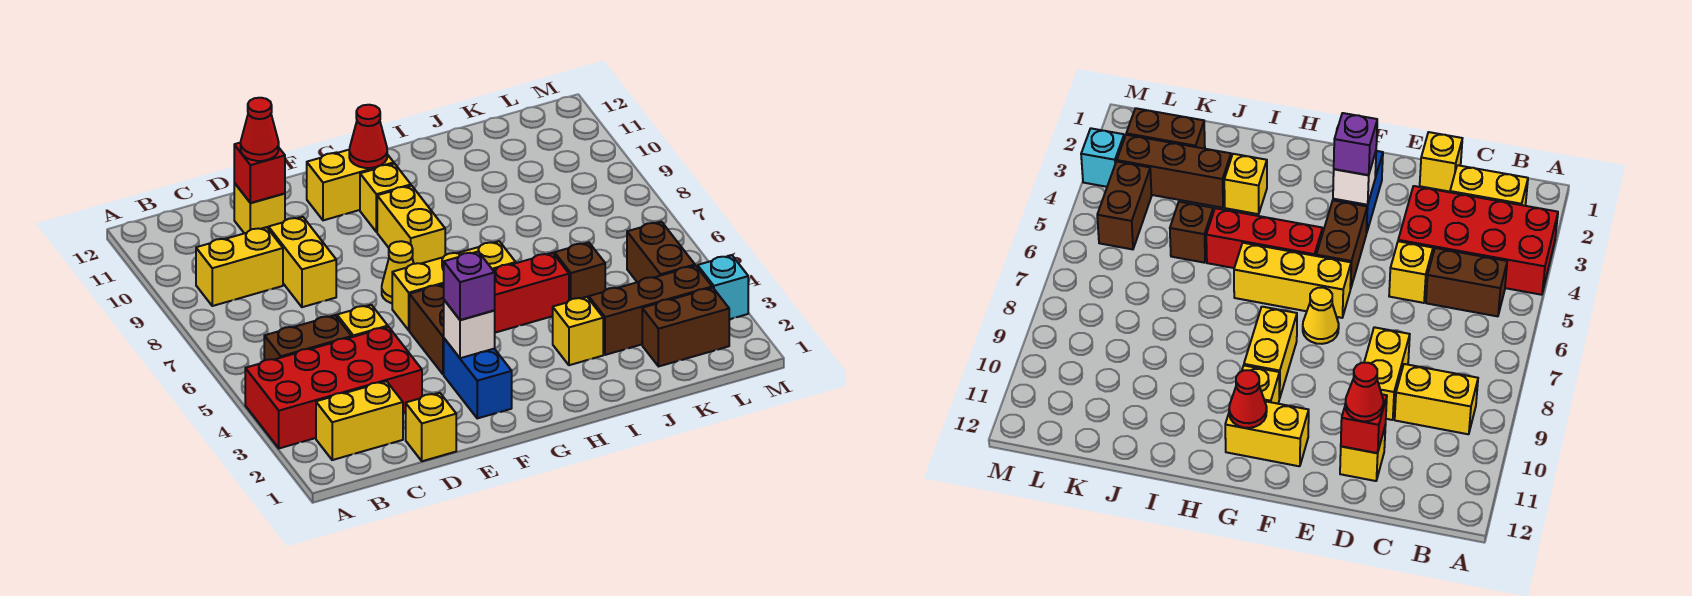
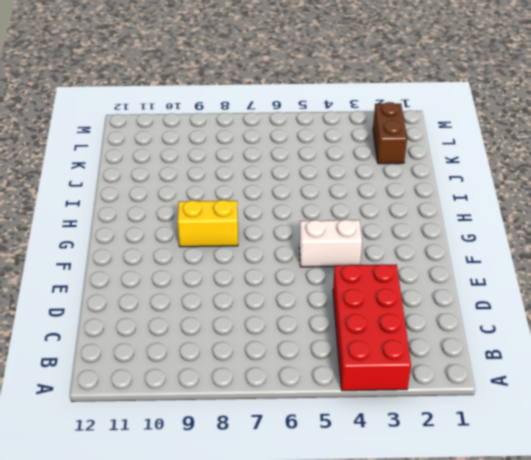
white 1x2 brick [299,219,362,267] -> brown 1x2 brick [409,284,444,374]
none -> yellow 1x2 brick [316,381,403,460]
none -> brown 1x2 brick [264,315,352,360]
none -> yellow 1x2 brick [196,227,283,306]

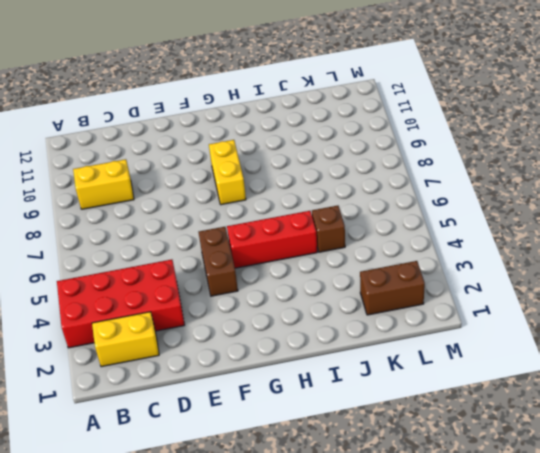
none -> brown 1x2 brick [264,315,352,360]
none -> yellow 1x1 brick [405,393,456,461]
none -> yellow 1x1 brick [337,305,388,337]

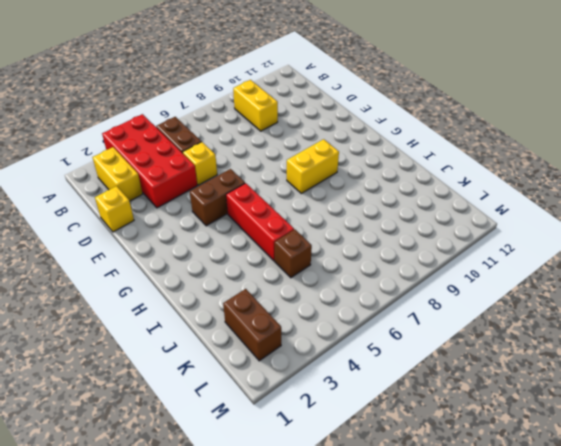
none -> yellow 1x2 brick [268,217,336,307]
none -> yellow 1x1 brick [234,183,285,233]
none -> blue 1x2 brick [444,338,512,418]

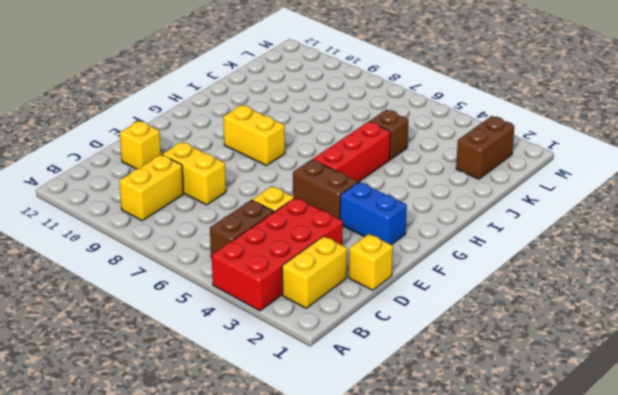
none -> yellow 1x3 brick [392,241,516,330]
none -> yellow 1x1 cone [382,241,414,303]
none -> yellow 1x2 brick [307,149,394,220]

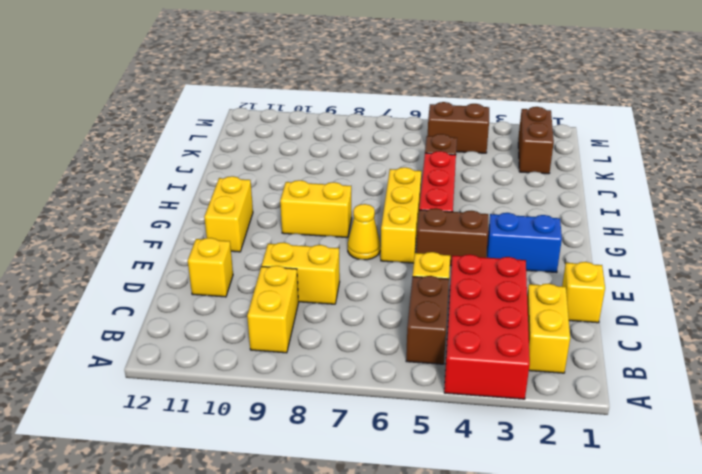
none -> yellow 1x1 brick [360,164,411,232]
none -> yellow 1x1 brick [552,297,603,365]
none -> brown 1x3 brick [589,266,712,355]

